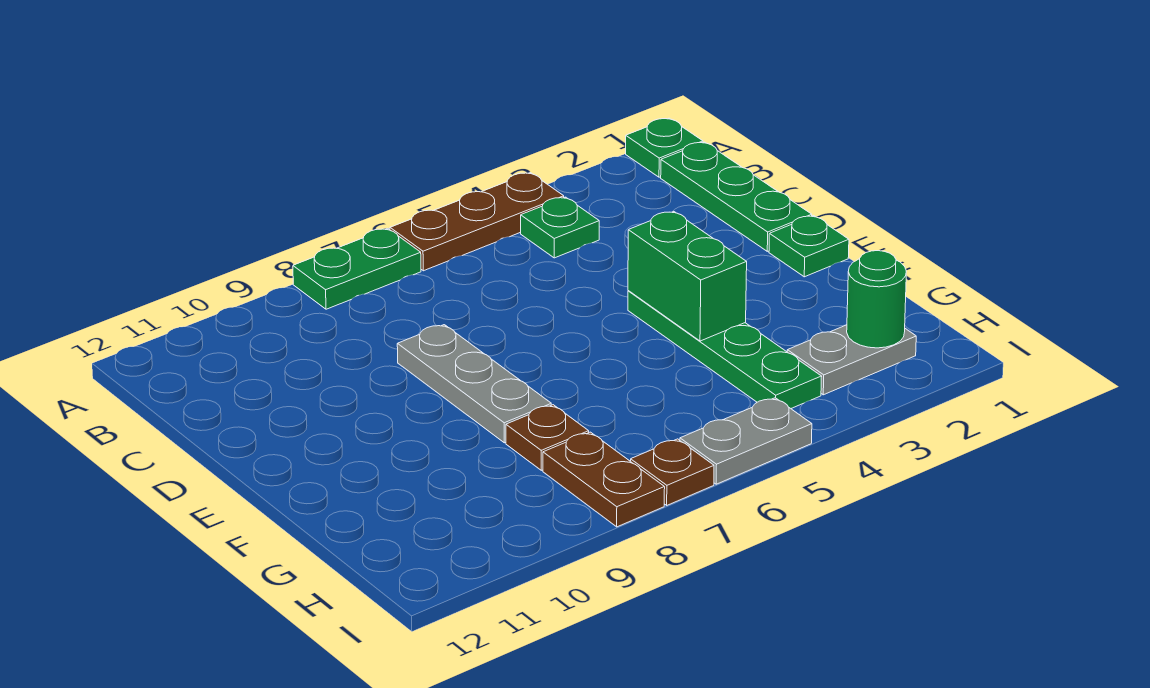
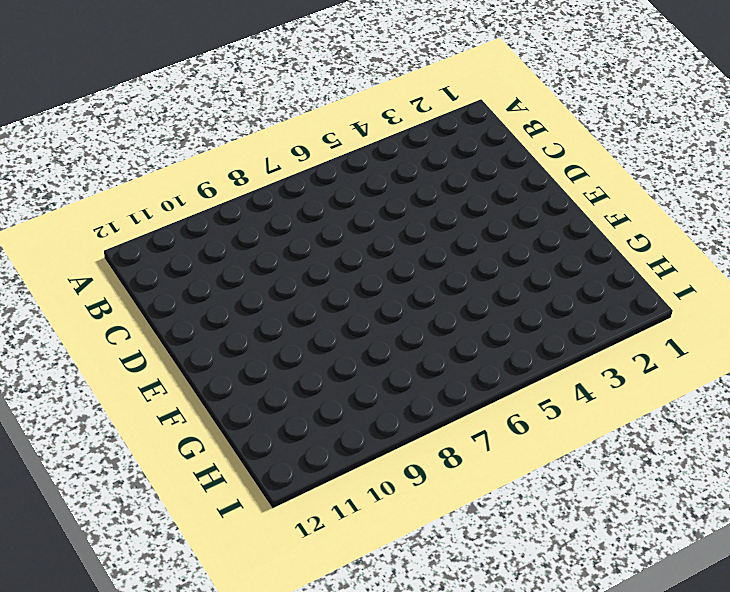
none -> green 1x1 plate [626,118,703,177]
none -> brown 1x3 plate [390,173,564,271]
none -> green 1x2 plate [293,228,421,309]

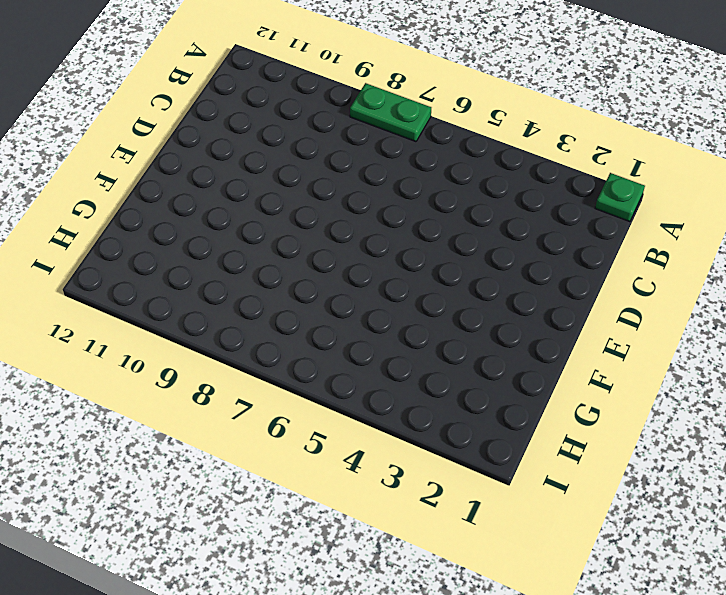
none -> brown 1x3 plate [390,173,564,271]
none -> green 1x3 plate [661,142,812,251]
none -> green 1x1 plate [521,197,599,258]

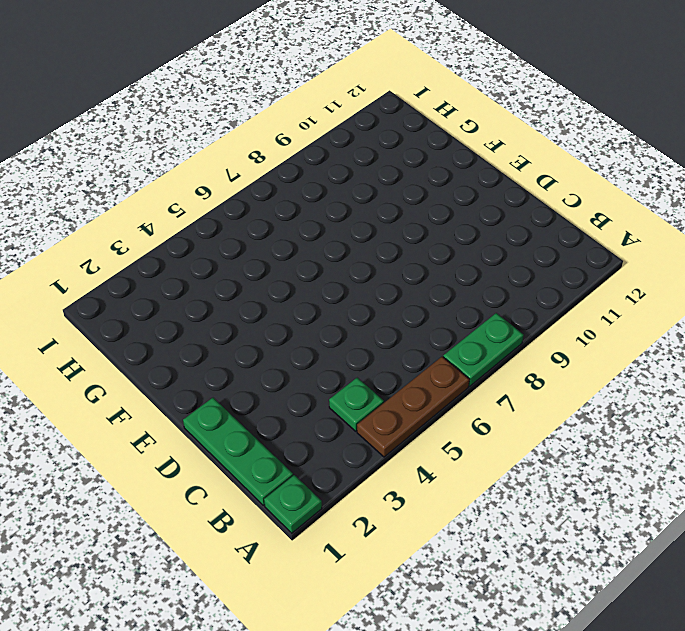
none -> grey 1x3 plate [397,325,551,443]
none -> green 1x1 plate [769,216,849,277]
none -> green 1x4 plate [628,291,822,408]

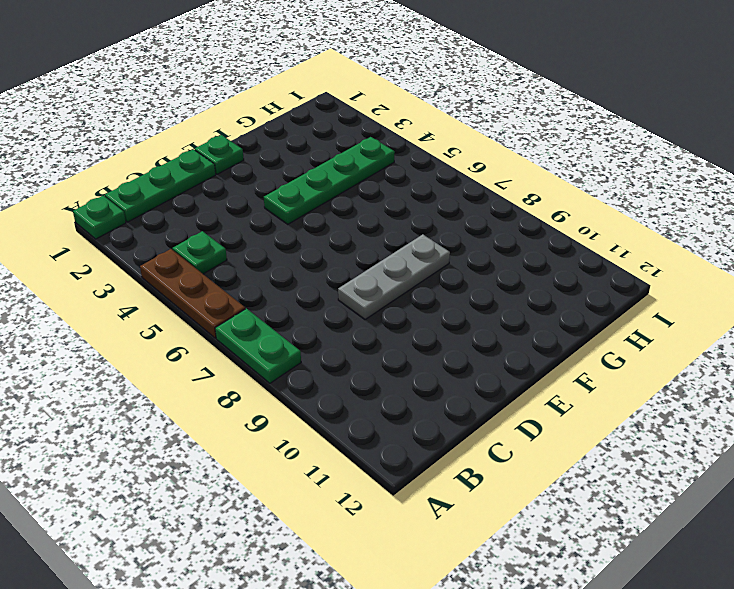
none -> brown 1x1 plate [506,405,589,470]
none -> grey 1x2 plate [787,325,916,395]
none -> brown 1x2 plate [543,432,665,527]

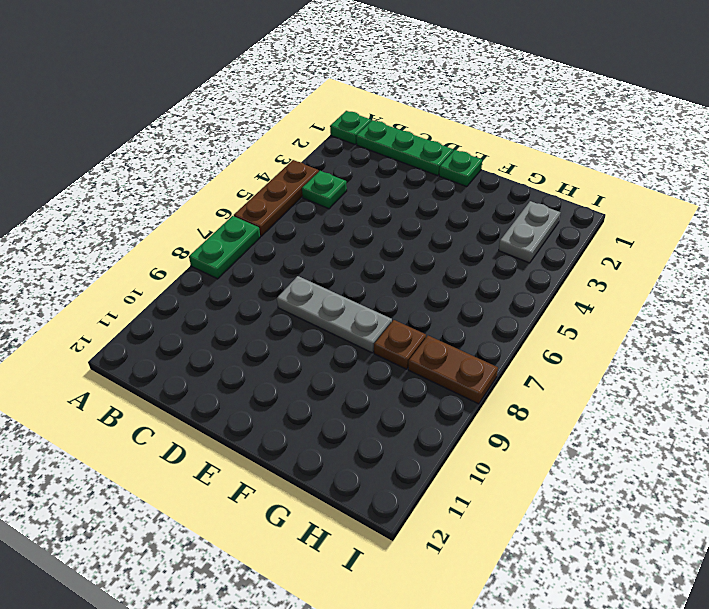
none -> green 1x4 plate [628,291,822,408]
none -> grey 1x2 plate [680,398,812,484]
none -> brown 1x1 plate [631,439,714,505]

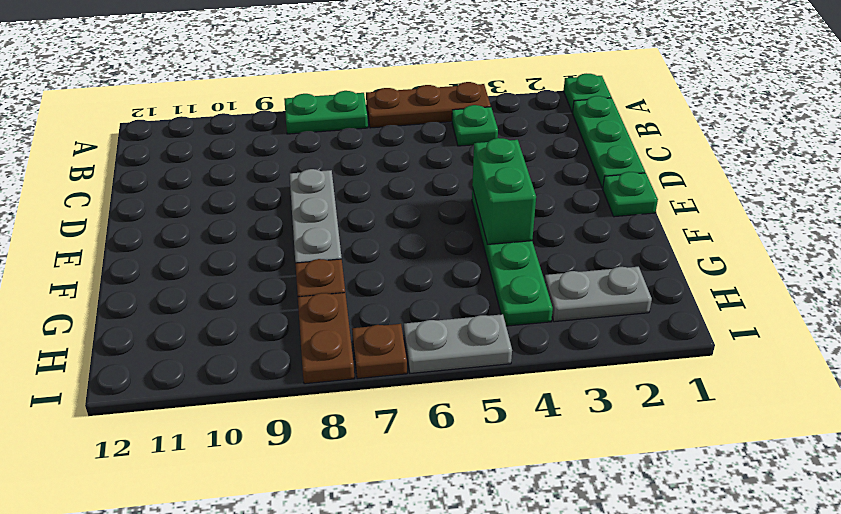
none -> green 1x1 round brick [847,251,906,348]

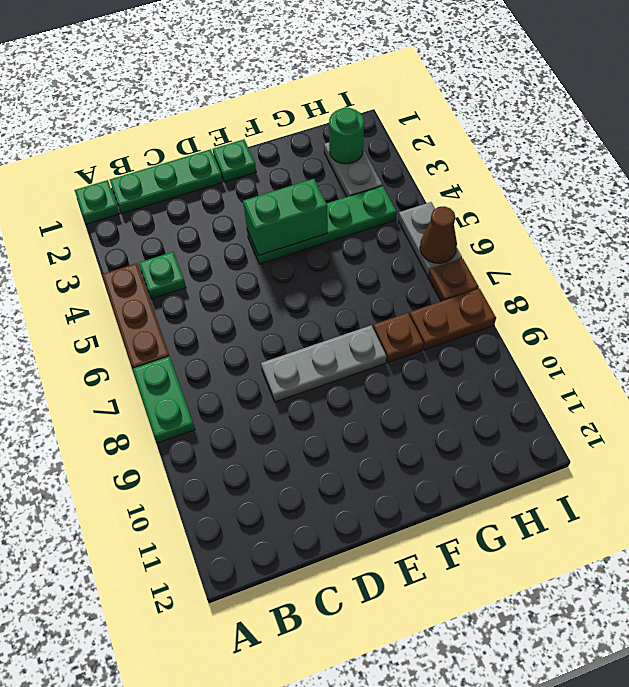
brown 1x1 cone [420,206,457,263] -> none

